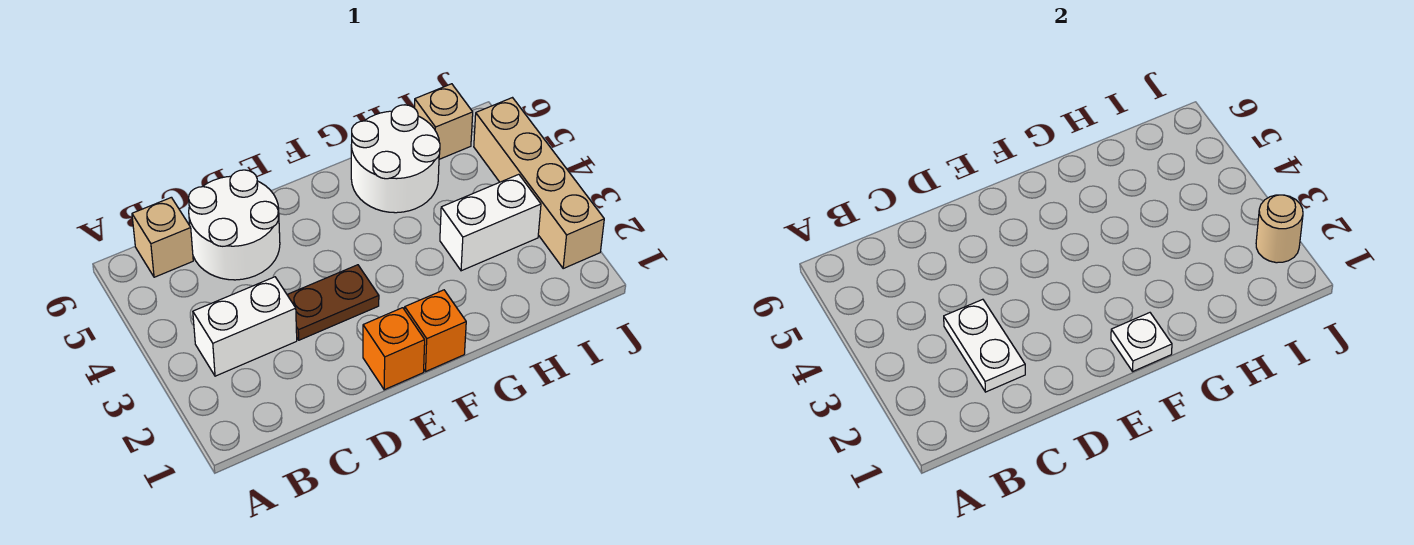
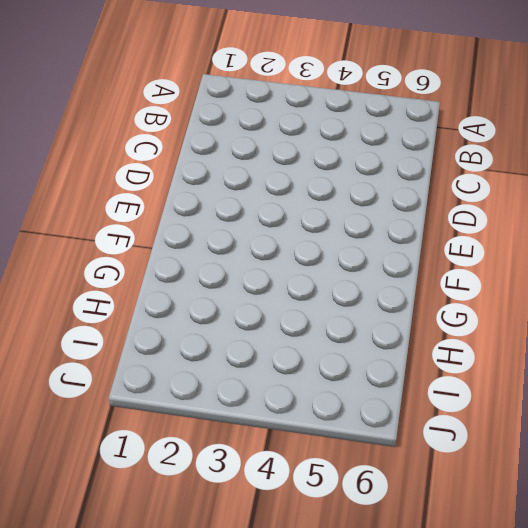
none -> white 1x2 brick [193,277,297,376]
none -> tan 1x1 brick [132,197,193,277]
none -> white 2x2 round brick [189,170,280,280]

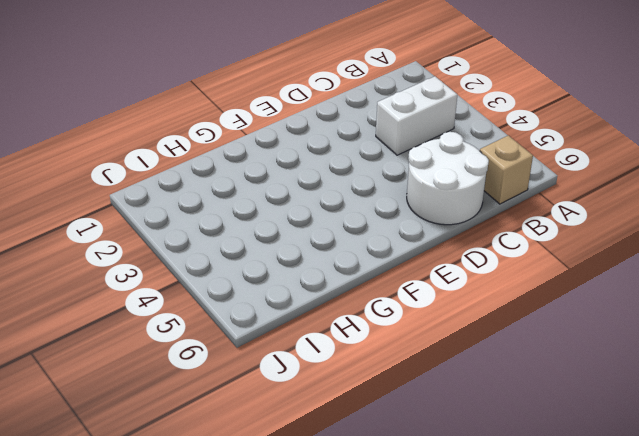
none -> brown 1x2 plate [287,265,379,340]
none -> orange 1x1 brick [363,308,425,390]
none -> orange 1x1 brick [405,290,466,371]

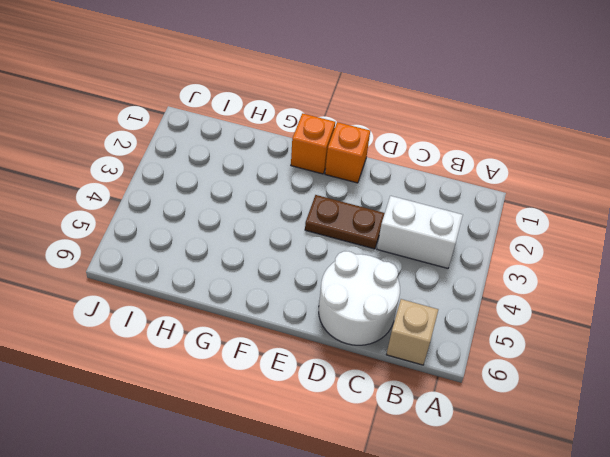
none -> white 2x2 round brick [351,105,440,213]
none -> white 1x2 brick [440,174,541,271]
none -> tan 1x1 brick [415,84,473,159]

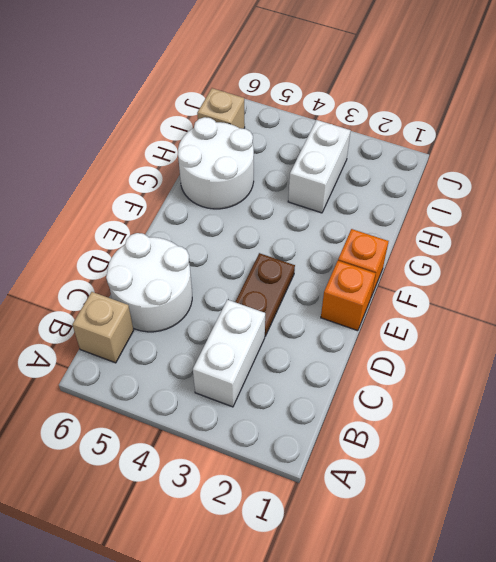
none -> tan 1x4 brick [474,98,604,268]
none -> white 1x2 plate [944,299,1025,392]
none -> white 1x1 plate [1111,313,1172,371]

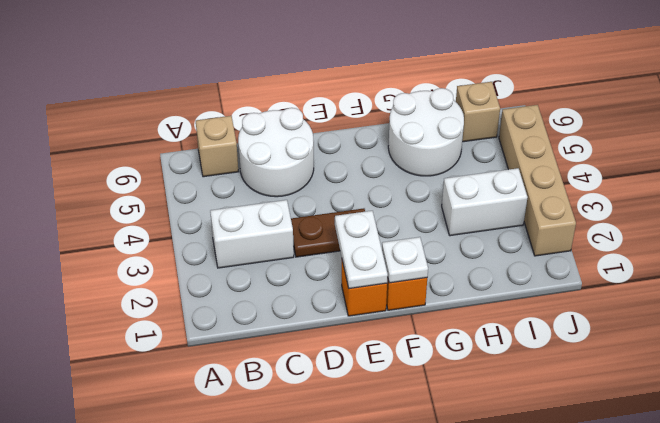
white 1x2 plate [335,211,388,289] -> white 1x2 plate moved to [944,299,1025,392]
none -> tan 1x1 round brick [1256,195,1303,263]

